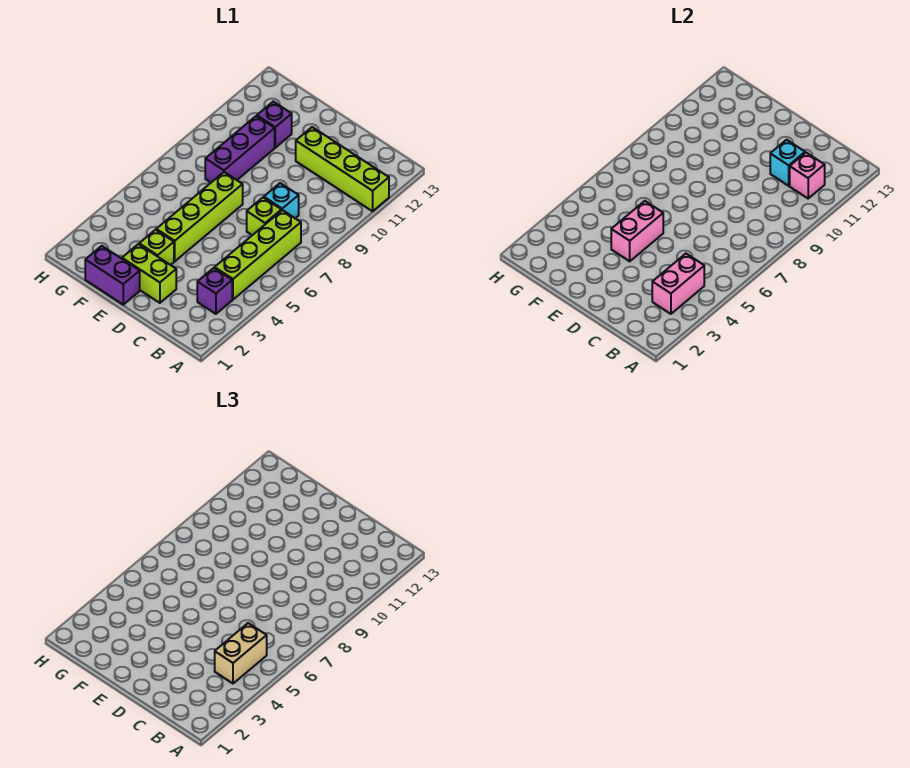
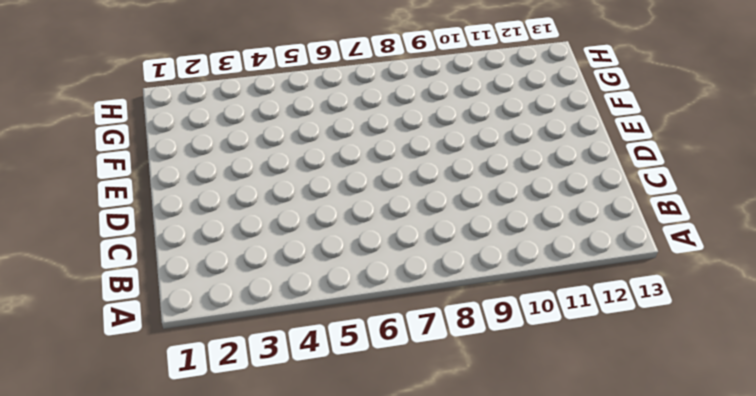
none -> lime 1x4 brick [296,127,389,211]
none -> purple 1x1 brick [197,268,232,314]
none -> lime 1x4 brick [215,210,301,299]

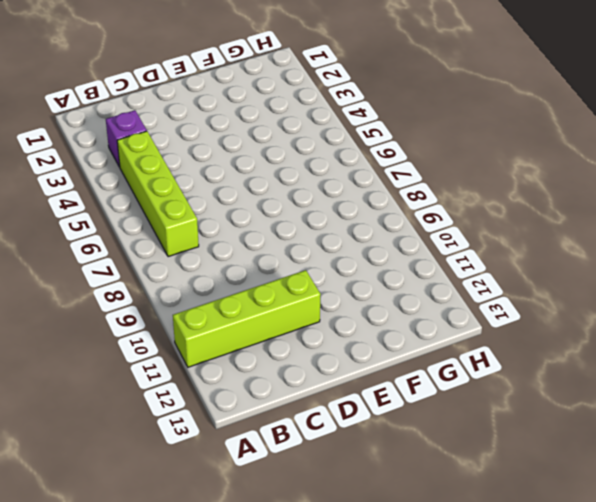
none -> lime 1x1 brick [247,198,281,235]
none -> cyan 1x1 brick [264,183,299,218]
none -> lime 1x2 brick [122,244,176,303]

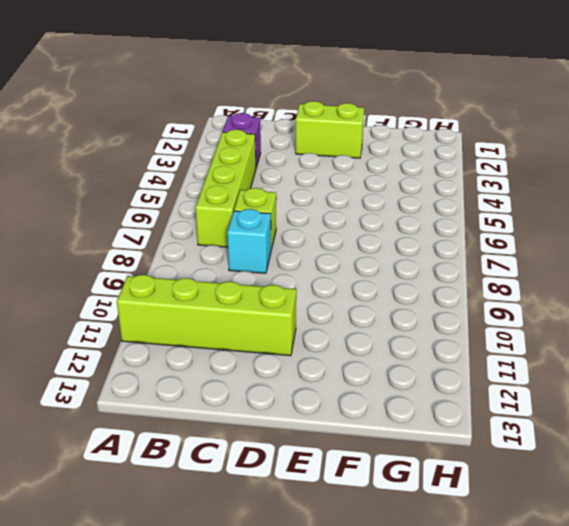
none -> purple 1x2 brick [85,246,140,305]
none -> lime 1x1 brick [139,230,174,265]
none -> lime 1x4 brick [156,172,243,261]

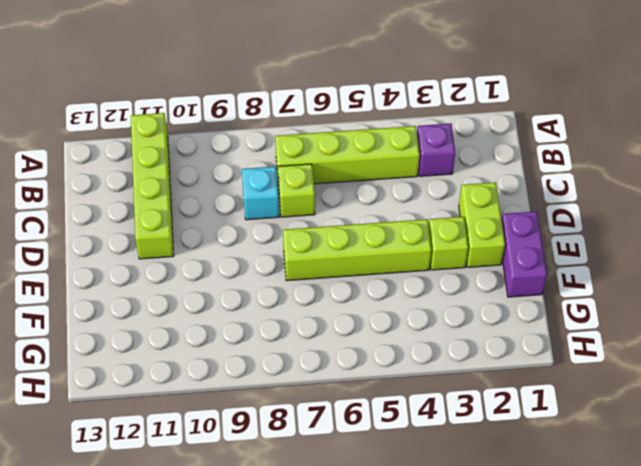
none -> purple 1x3 brick [205,116,275,182]
none -> purple 1x1 brick [257,102,292,148]
none -> pink 1x2 brick [652,254,704,314]

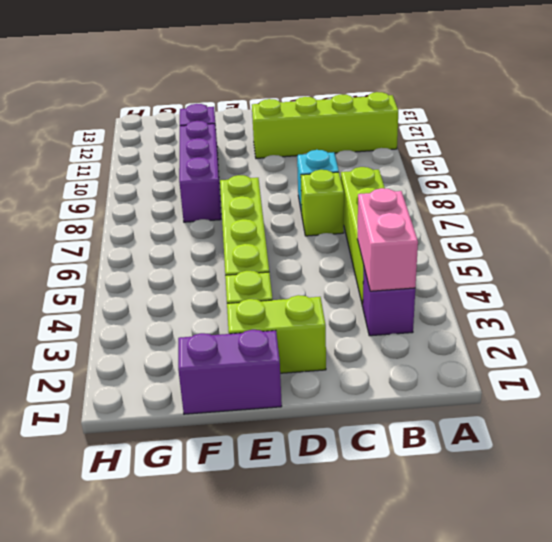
none -> pink 1x1 brick [790,153,825,198]
none -> cyan 1x1 brick [770,140,805,186]
none -> pink 1x2 brick [611,201,663,261]

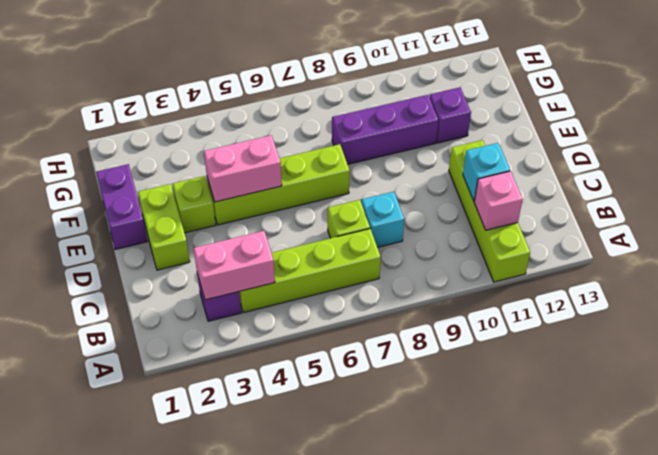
none -> tan 1x2 brick [215,623,267,683]

